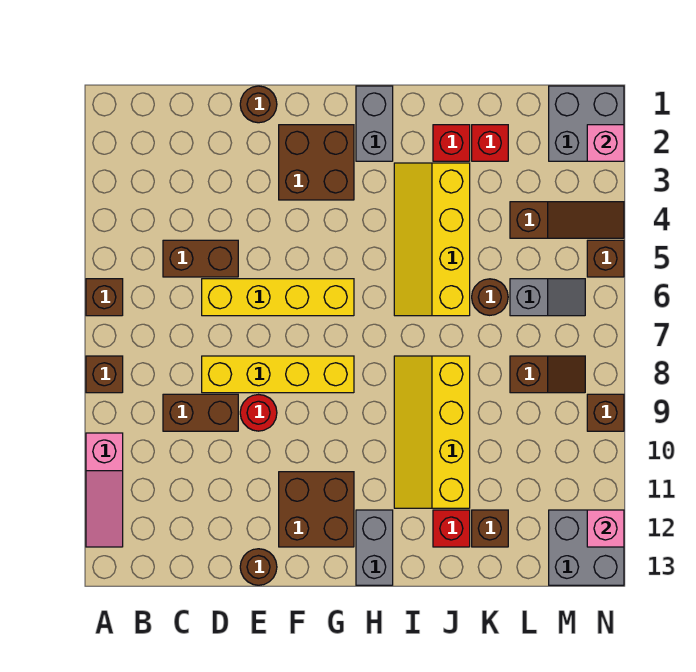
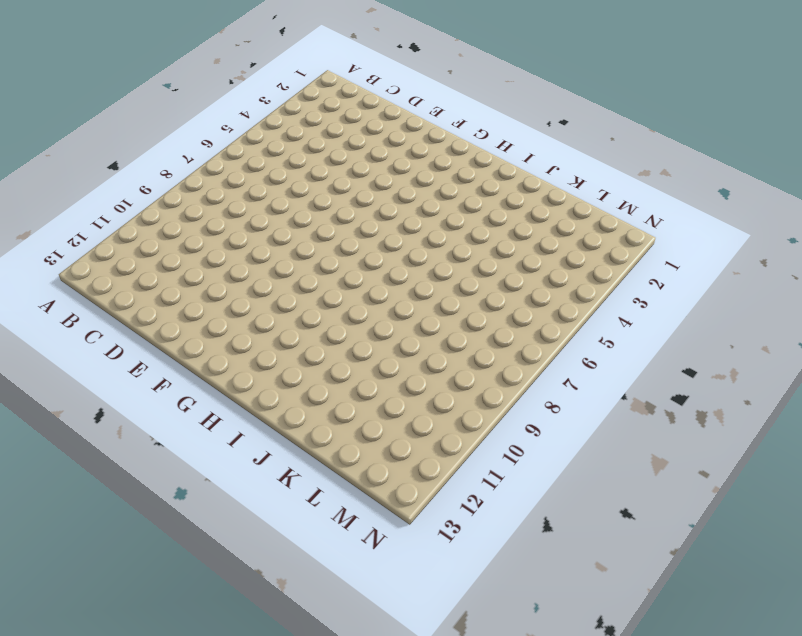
none -> brown 1x1 brick [86,279,123,316]
none -> brown 1x1 brick [86,356,123,393]
none -> pink 1x3 slope [86,433,123,547]
none -> brown 1x2 brick [163,240,238,277]

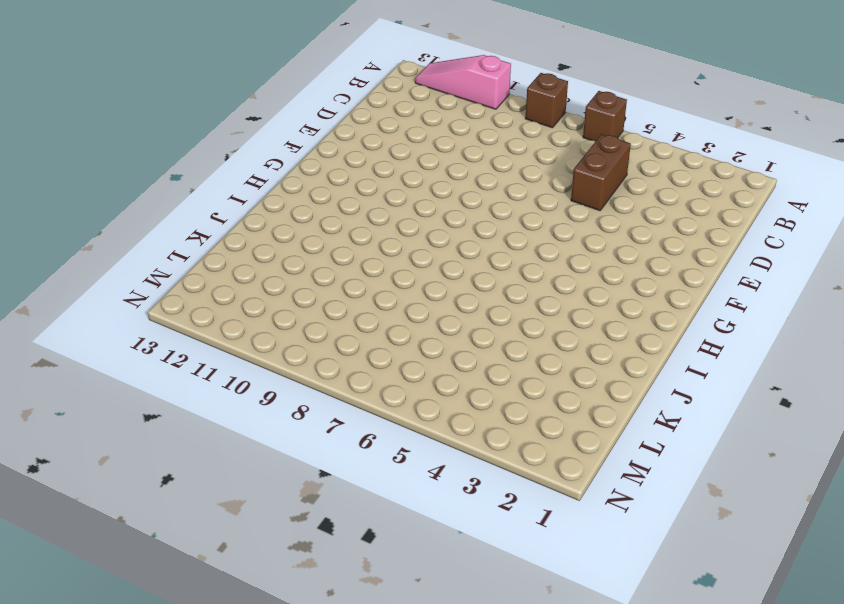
none -> brown 1x2 brick [163,394,238,431]
none -> yellow 1x4 brick [202,279,354,316]
none -> yellow 1x4 brick [202,356,354,393]
none -> brown 1x1 round brick [240,86,277,123]

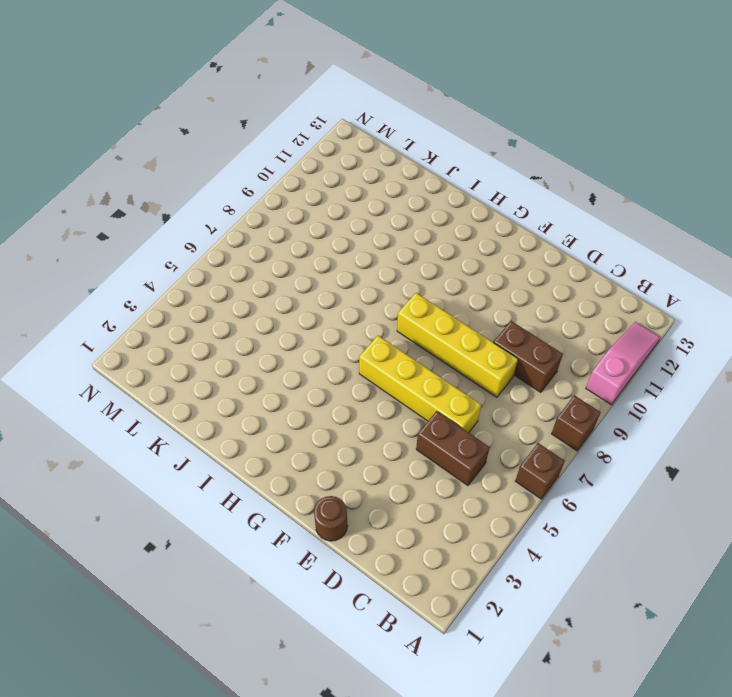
none -> red 1x1 round brick [240,395,277,431]
none -> brown 1x1 round brick [240,549,277,585]
none -> brown 2x2 brick [279,125,354,200]
none -> brown 2x2 brick [279,472,354,547]

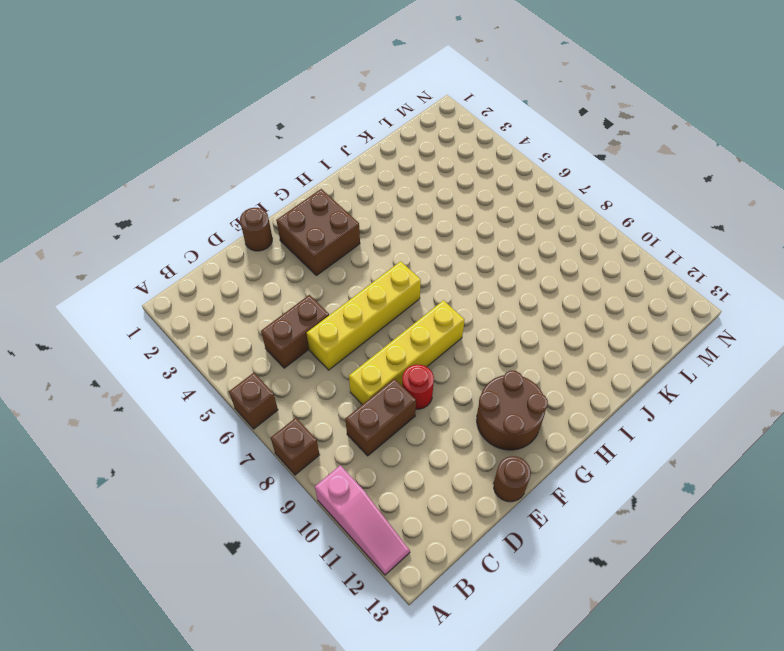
brown 2x2 round brick [477,371,548,450] -> brown 2x2 brick [279,472,354,547]
none -> grey 1x2 brick [356,86,393,161]
none -> grey 1x2 brick [356,510,393,585]
none -> yellow 2x4 slope [394,163,470,316]
none -> yellow 2x4 slope [394,356,470,508]

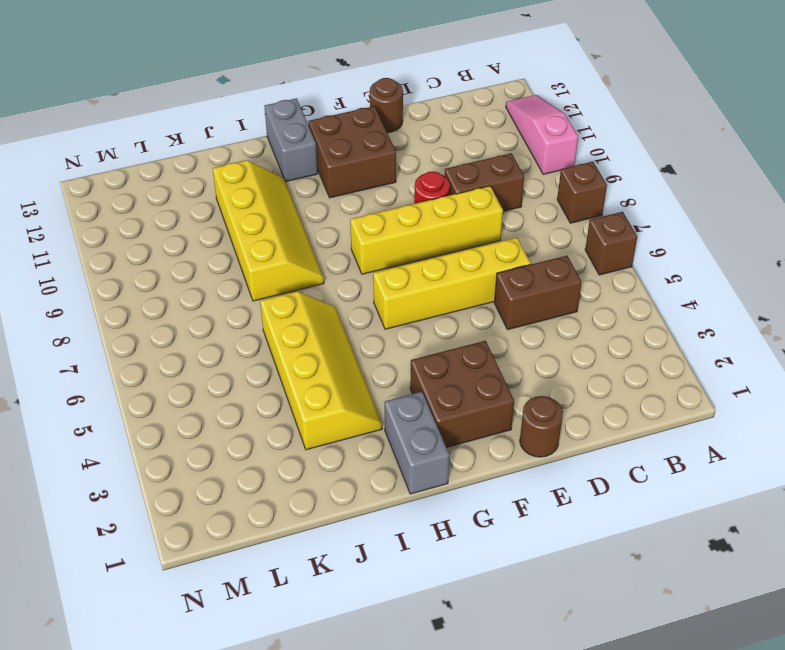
none -> red 1x1 brick [433,125,470,161]
none -> red 1x1 brick [433,510,470,547]
none -> red 1x1 brick [472,125,508,161]
none -> brown 1x1 round brick [472,279,508,315]

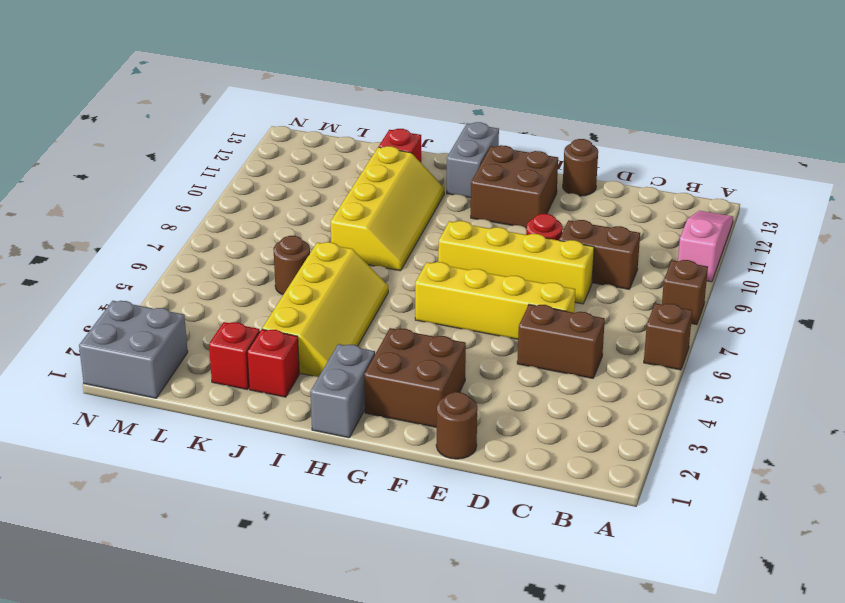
none -> brown 1x1 brick [472,510,508,547]
none -> brown 1x3 slope [510,202,624,238]
none -> grey 1x2 slope [510,279,585,316]
none -> brown 1x2 slope [510,356,585,393]

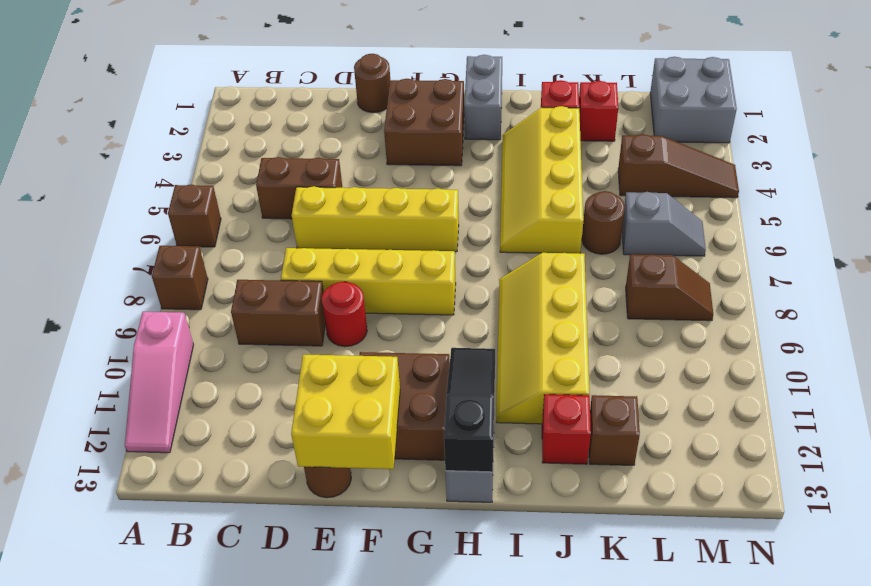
yellow 2x2 brick [291,354,400,469] -> none
black 1x3 slope [444,348,495,472] -> none
none -> grey 2x2 brick [549,510,624,585]
none -> brown 1x1 brick [587,240,624,277]
none -> brown 1x1 brick [587,394,624,431]
none -> pink 1x1 brick [587,125,624,161]

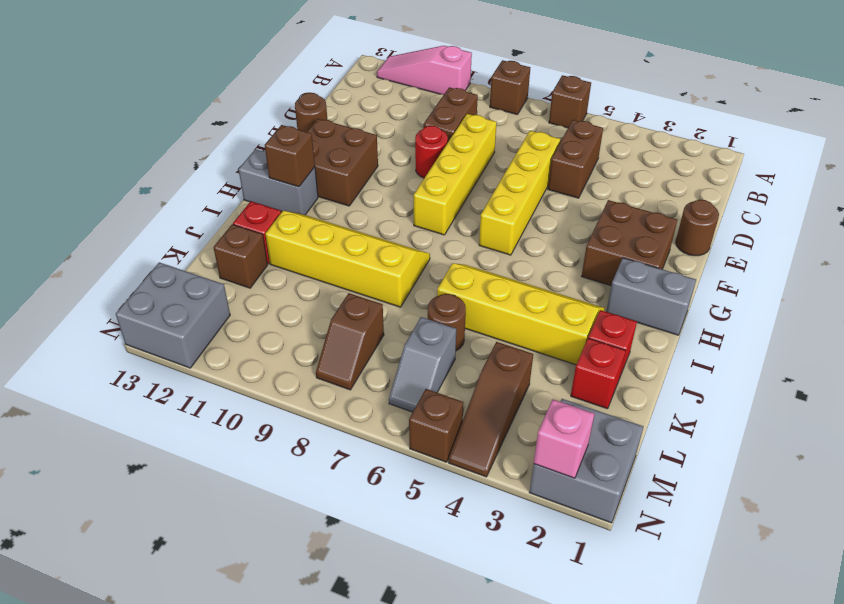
brown 1x1 brick [265,125,315,187] -> brown 1x1 brick moved to [587,394,624,431]
none -> pink 1x1 brick [587,510,624,547]

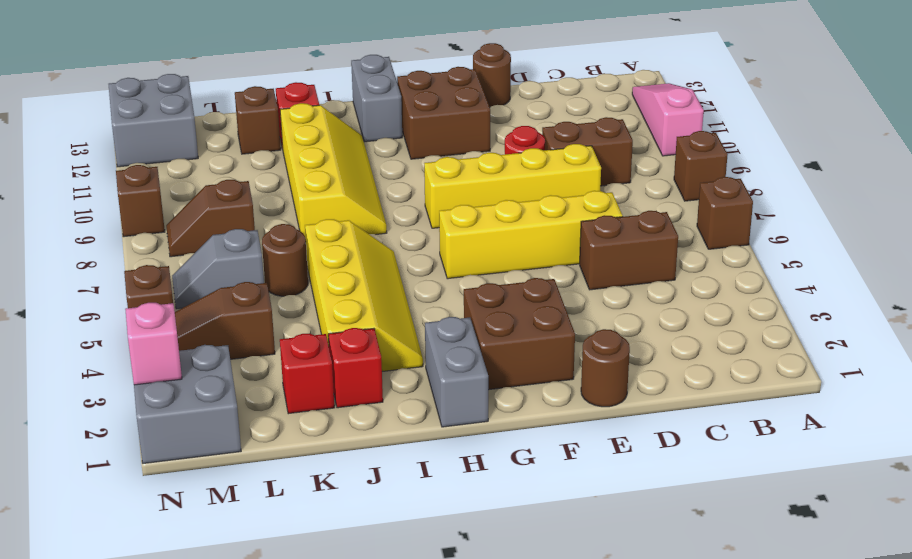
none -> pink 1x1 brick [587,510,624,547]

